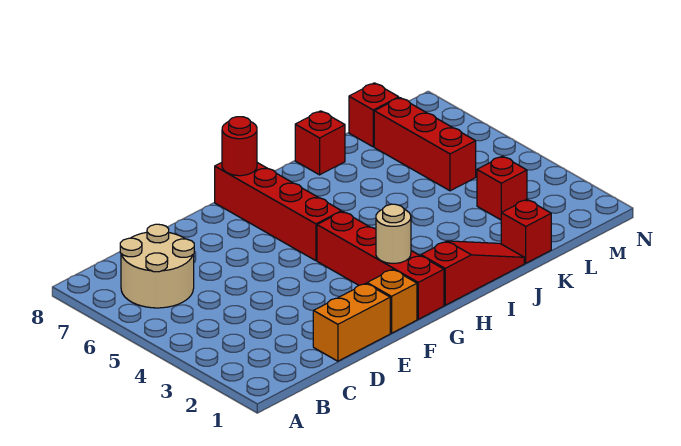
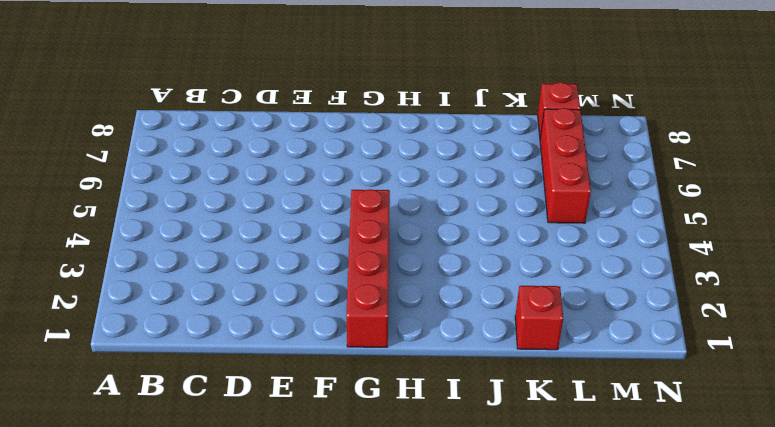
none -> tan 2x2 round brick [120,224,194,308]
none -> orange 1x2 brick [313,283,390,361]
none -> orange 1x1 brick [367,269,417,333]

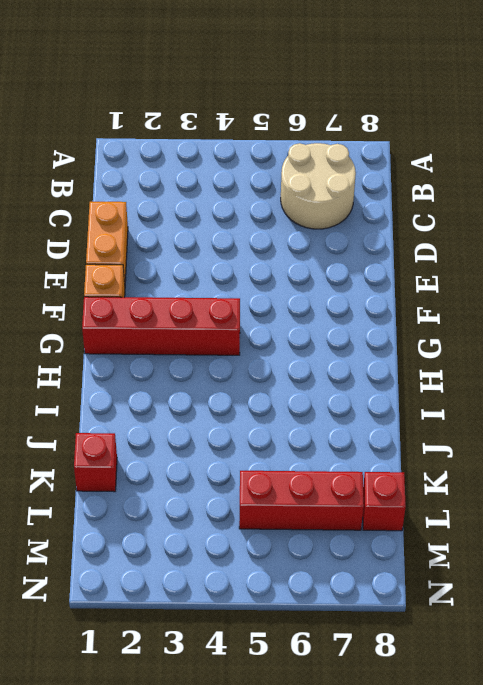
none -> red 1x4 brick [215,163,341,261]
none -> red 1x3 slope [421,241,524,305]
none -> red 1x1 brick [295,111,345,175]

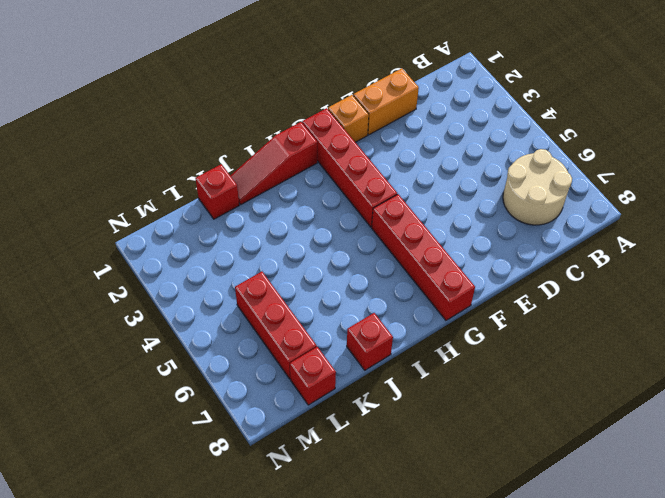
none -> red 1x1 brick [477,156,527,220]
none -> tan 1x1 round brick [376,204,411,263]
none -> red 1x1 round brick [222,117,257,176]

